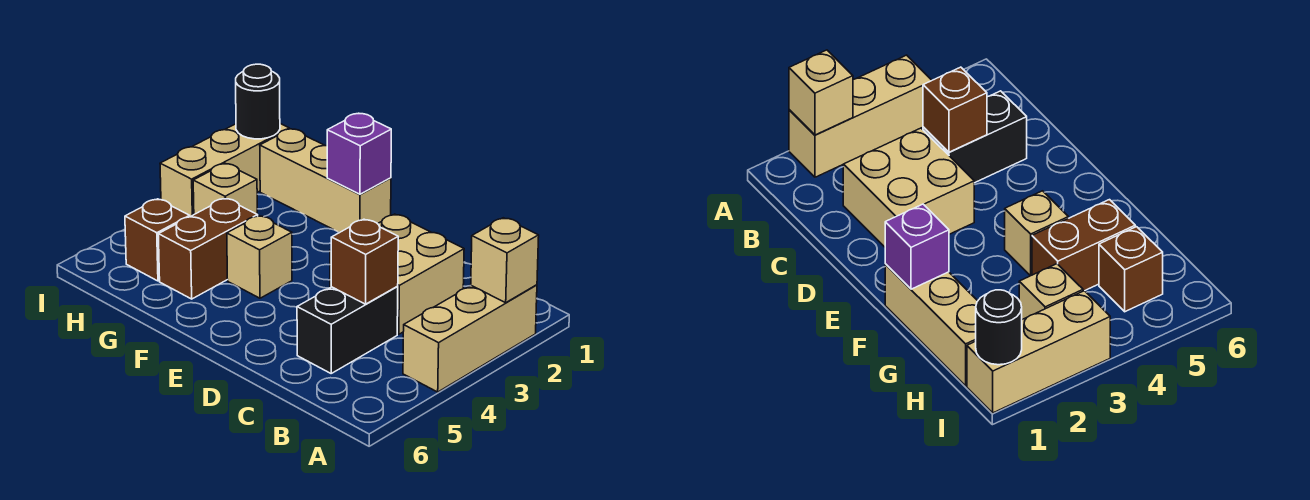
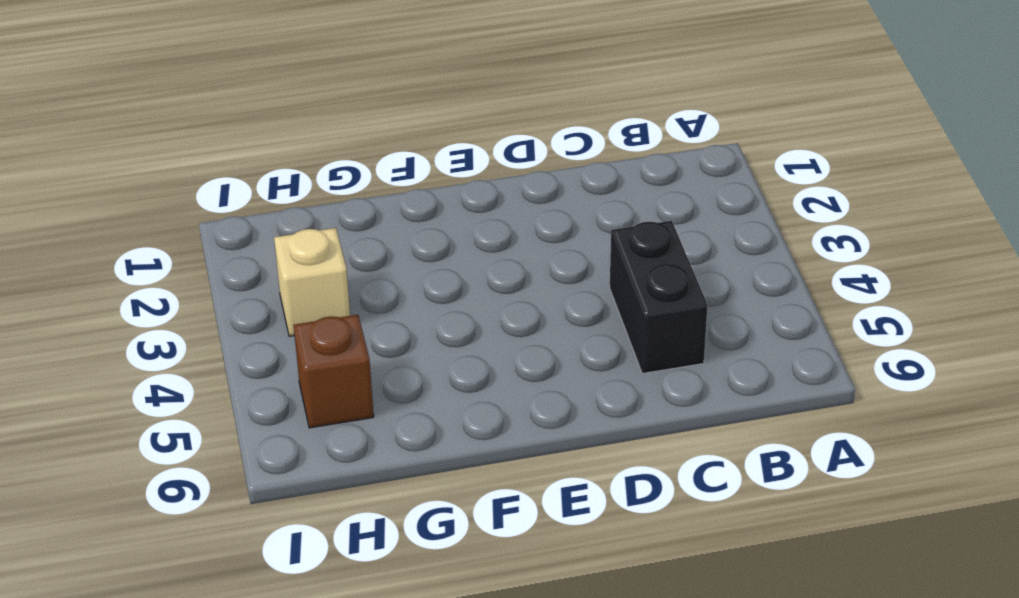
none -> tan 1x3 brick [403,285,537,392]
none -> tan 2x2 brick [330,214,464,334]
none -> tan 1x3 brick [260,129,391,233]

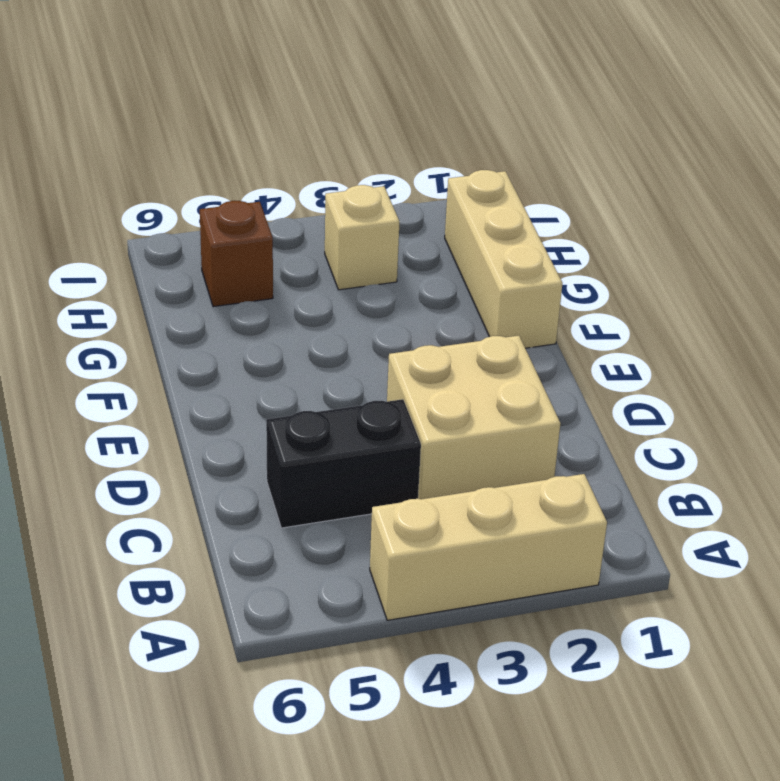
none -> tan 1x1 brick [227,216,292,298]
none -> brown 1x2 brick [158,198,258,299]
none -> tan 1x3 brick [160,124,289,217]

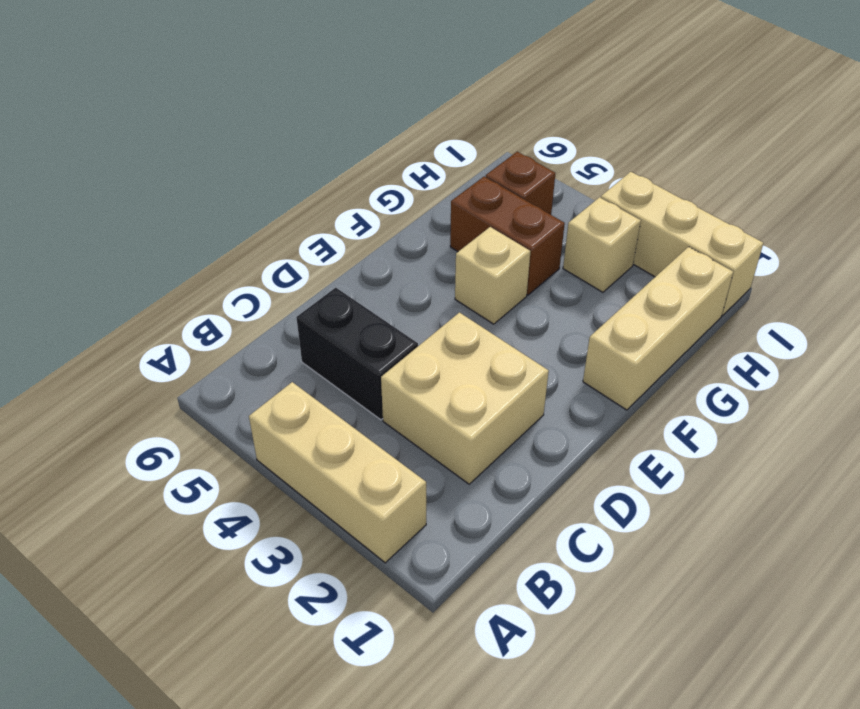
none -> tan 1x1 brick [471,218,539,303]
none -> brown 1x1 brick [331,219,398,304]
none -> purple 1x1 brick [327,113,391,194]

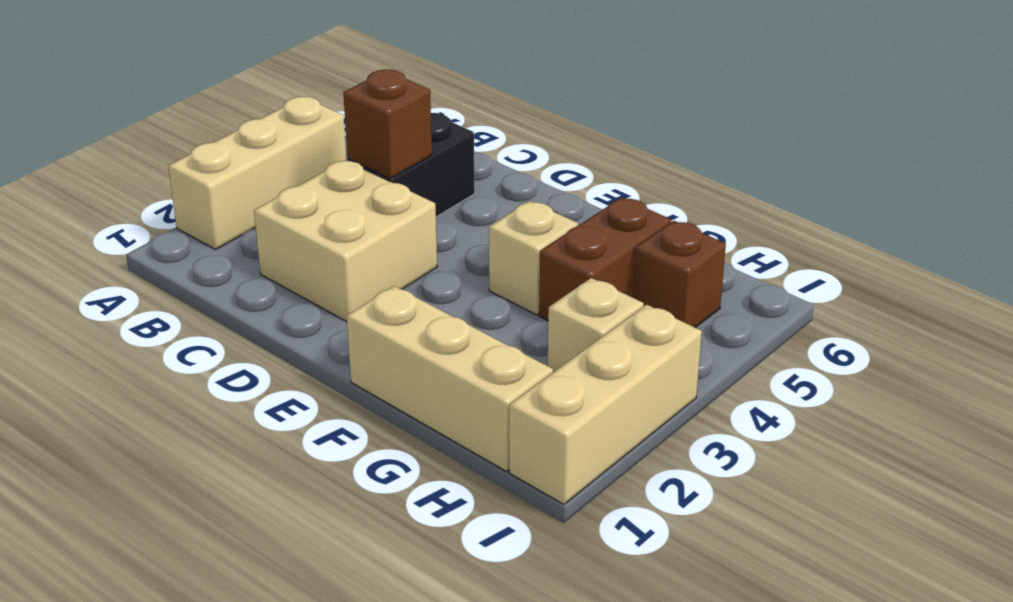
none -> tan 1x1 brick [471,218,539,303]
none -> purple 1x1 brick [327,113,391,194]
none -> black 1x1 round brick [236,64,280,139]

